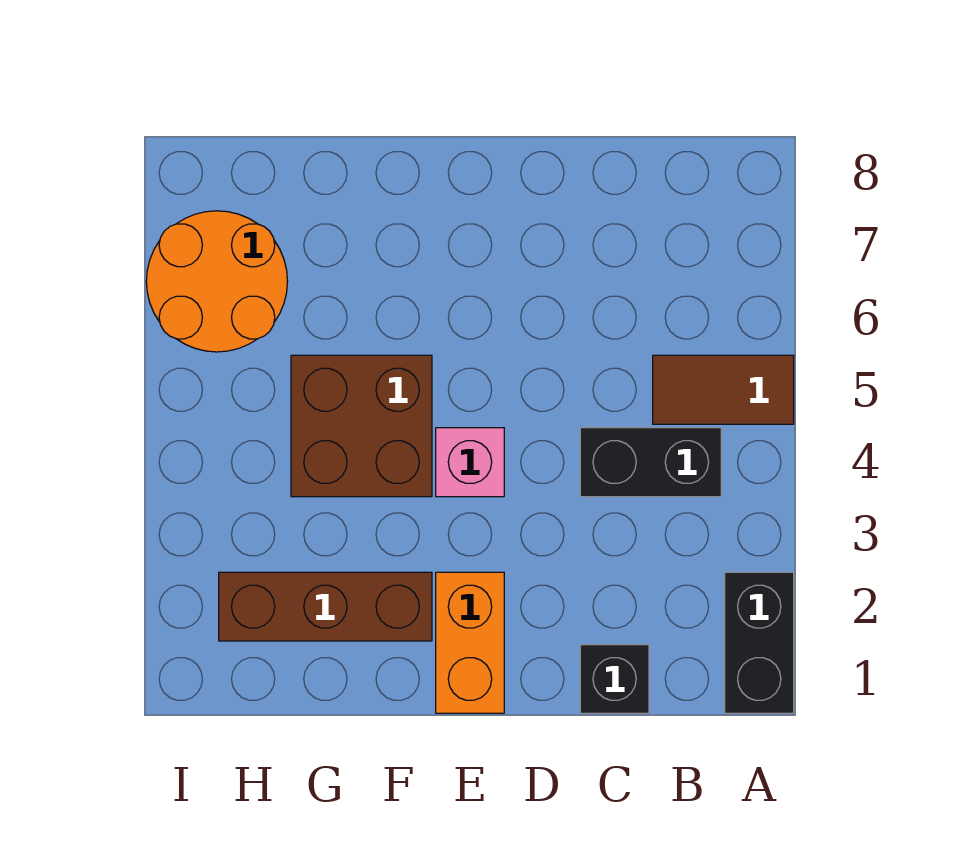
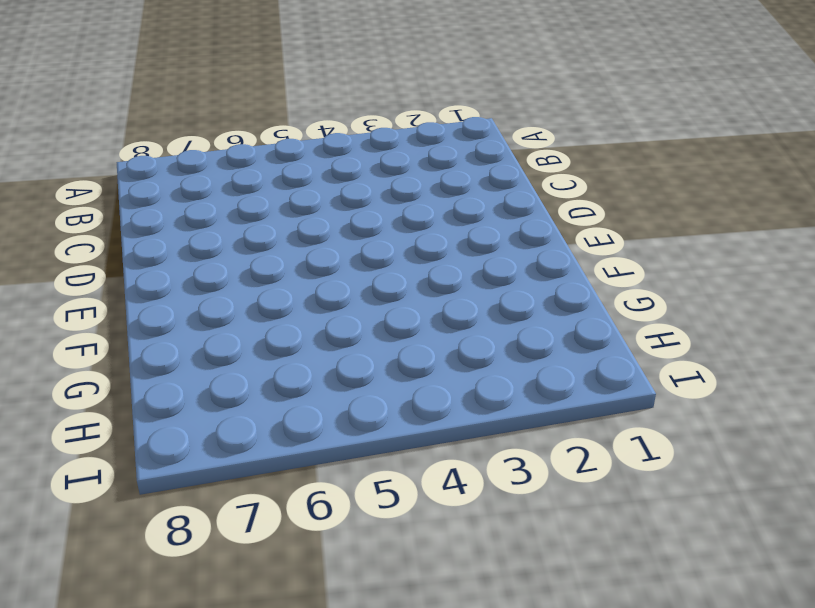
none -> black 1x2 brick [725,572,794,713]
none -> brown 1x2 tile [653,355,794,424]

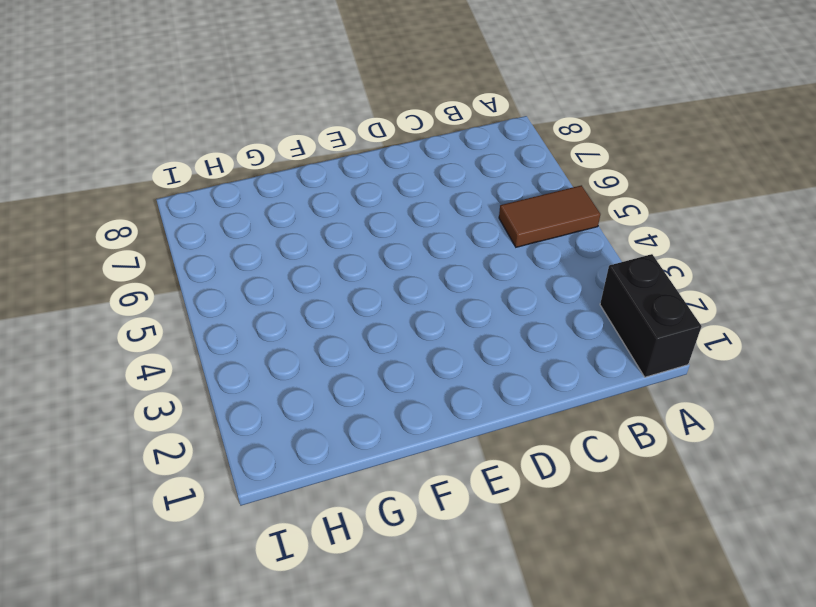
none -> black 1x2 brick [580,428,721,497]
none -> black 1x1 brick [580,645,649,713]

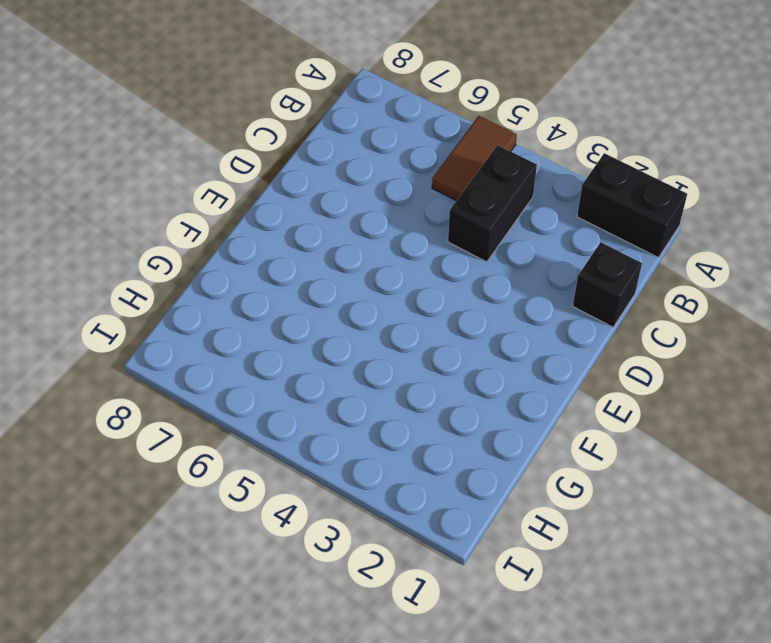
none -> orange 1x2 brick [436,572,504,713]
none -> pink 1x1 brick [436,428,504,497]

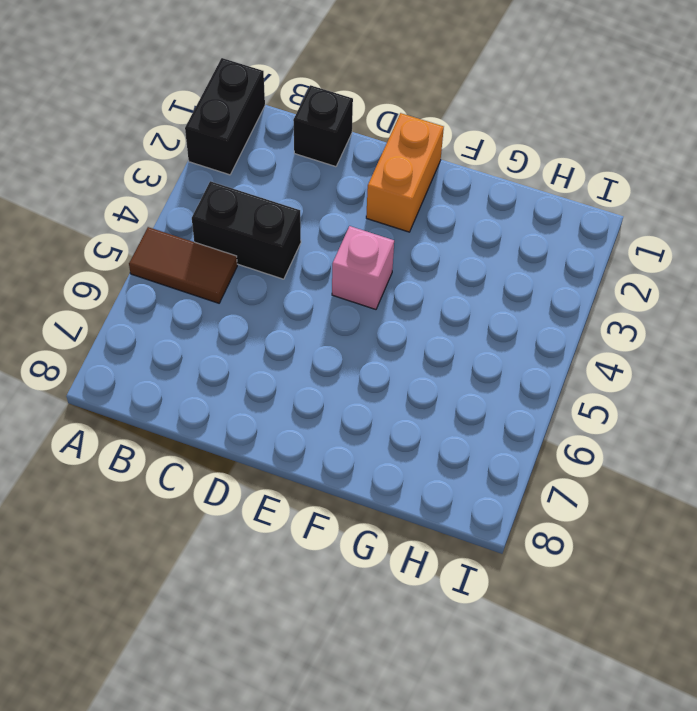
none -> brown 1x3 brick [219,572,432,641]
none -> brown 2x2 brick [291,355,432,497]

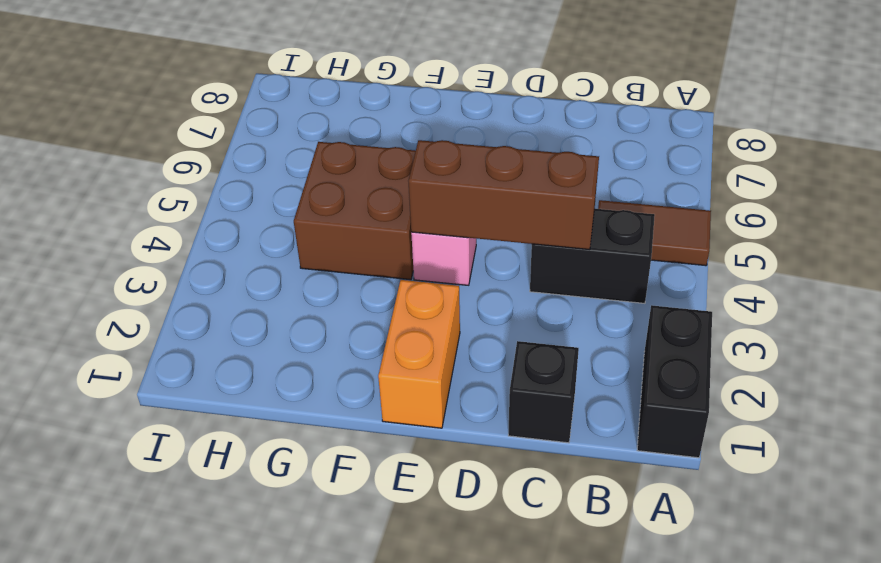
brown 1x3 brick [409,140,599,250] -> brown 1x3 brick moved to [219,572,432,641]
none -> orange 2x2 round brick [146,211,288,352]

